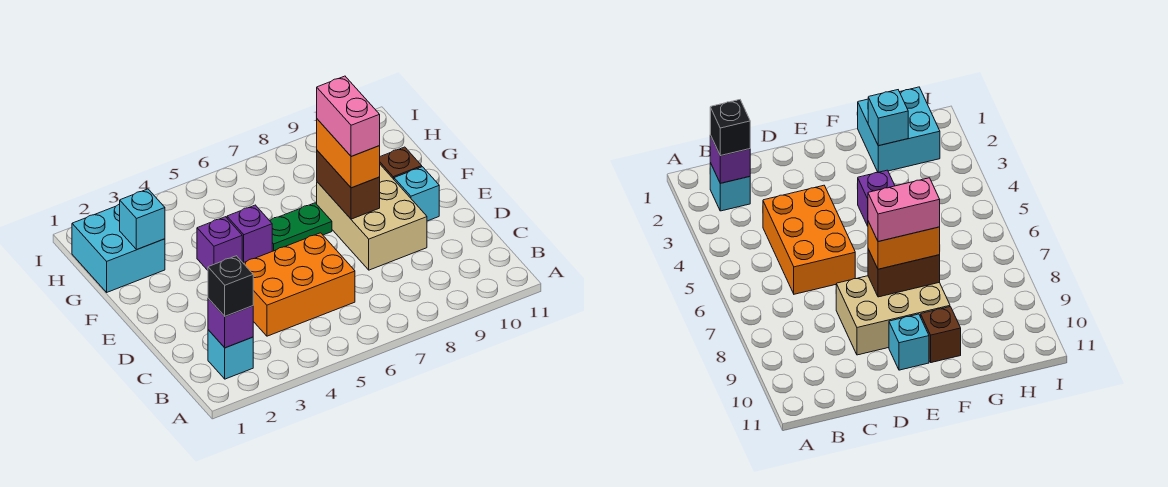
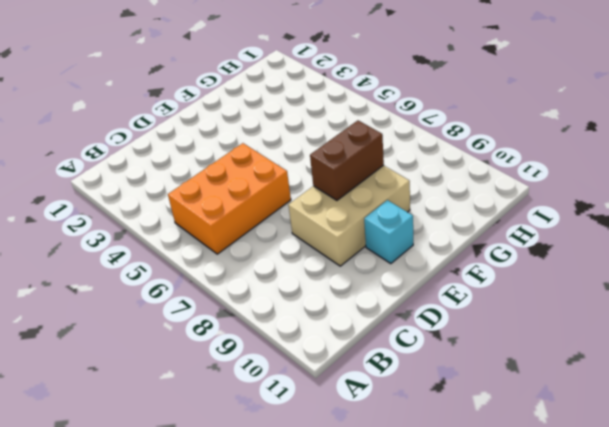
orange 2x3 brick [168,143,291,254] -> orange 2x3 brick turned to [243,233,355,336]
none -> cyan 1x1 brick [208,330,253,379]
none -> purple 1x1 brick [197,217,242,270]
none -> purple 1x1 brick [227,205,272,263]

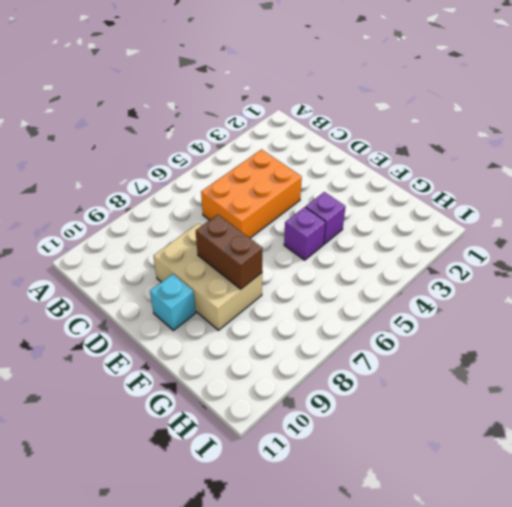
none -> cyan 1x1 brick [208,330,253,379]
none -> green 1x2 plate [270,203,332,251]
none -> brown 1x1 brick [380,147,422,179]

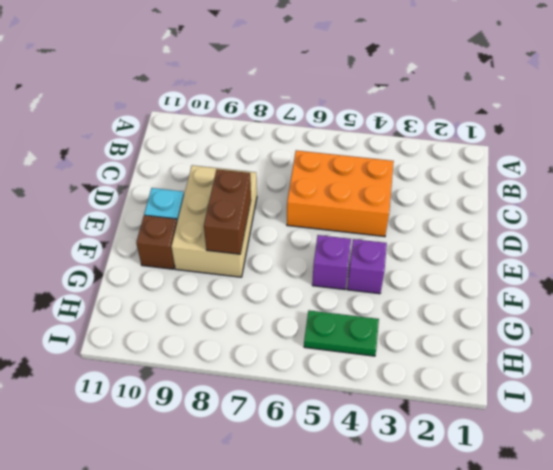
green 1x2 plate [304,310,379,356] -> green 1x2 plate moved to [270,203,332,251]
none -> cyan 1x1 brick [208,330,253,379]
none -> cyan 2x2 brick [72,204,165,292]
none -> purple 1x1 brick [208,298,253,348]

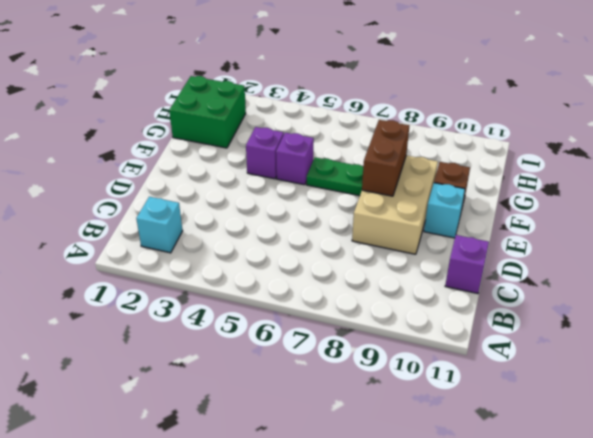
purple 1x1 brick [445,235,489,294] -> purple 1x1 brick moved to [208,298,253,348]
green 2x2 brick [169,76,246,148] -> cyan 2x2 brick [72,204,165,292]
none -> orange 2x3 brick [243,233,355,336]
none -> cyan 1x1 brick [120,189,165,250]
none -> black 1x1 brick [208,256,253,316]

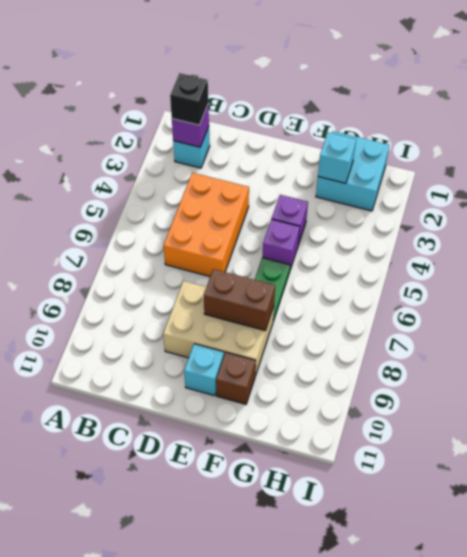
none -> orange 1x2 brick [317,119,380,188]
none -> pink 1x2 brick [317,76,380,156]

